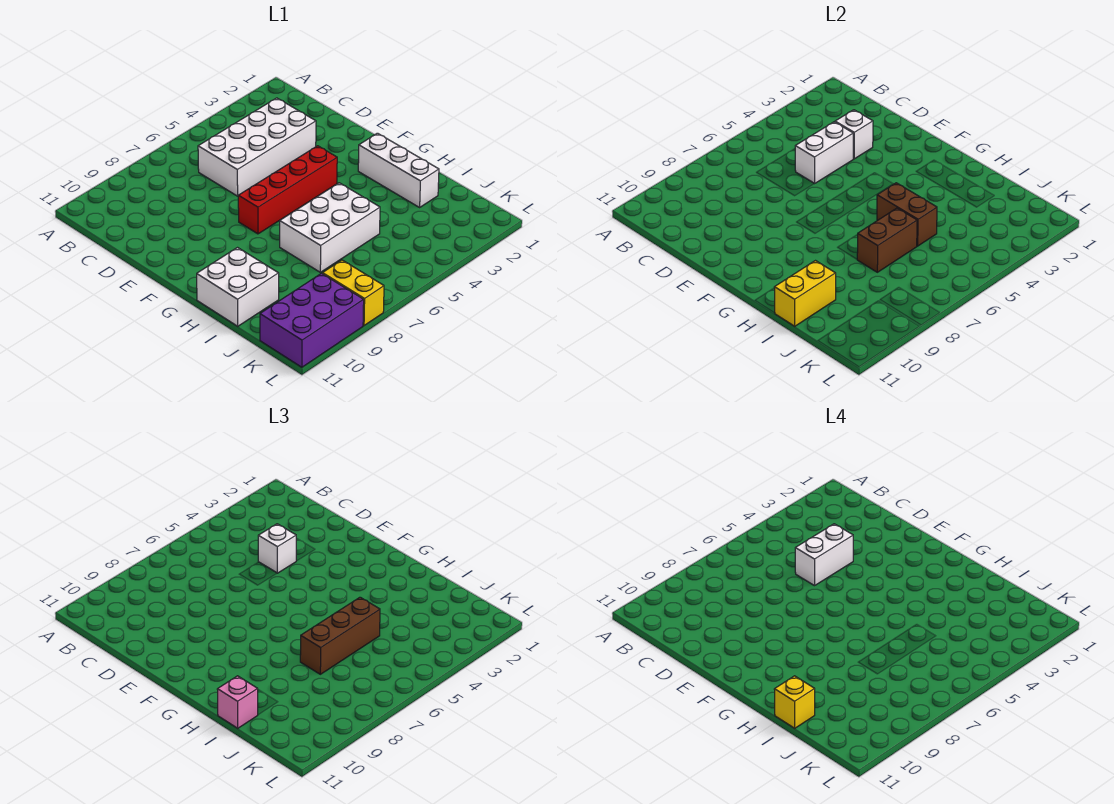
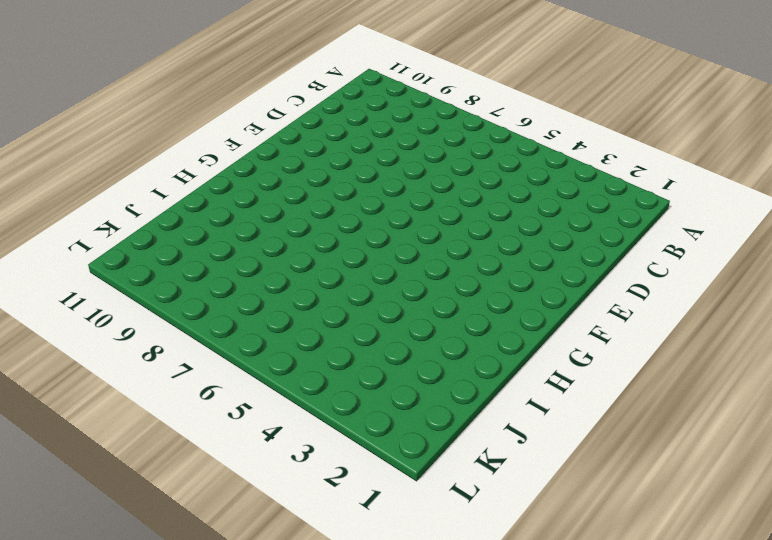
none -> white 2x4 brick [198,98,316,196]
none -> red 1x4 brick [238,146,337,234]
none -> white 1x3 brick [358,133,439,207]

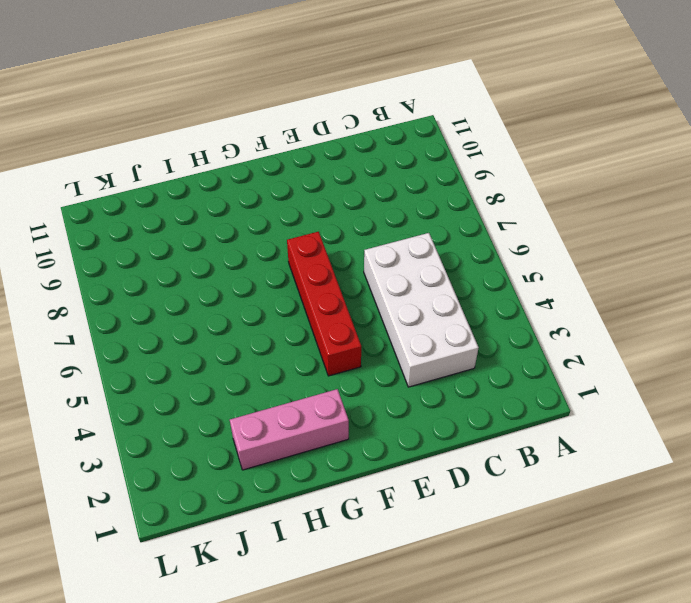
pink 1x3 brick [230,389,349,470] -> white 1x3 brick [358,133,439,207]
none -> white 2x3 brick [280,183,380,272]
none -> white 2x2 brick [197,248,279,326]
none -> yellow 1x2 brick [322,260,384,325]

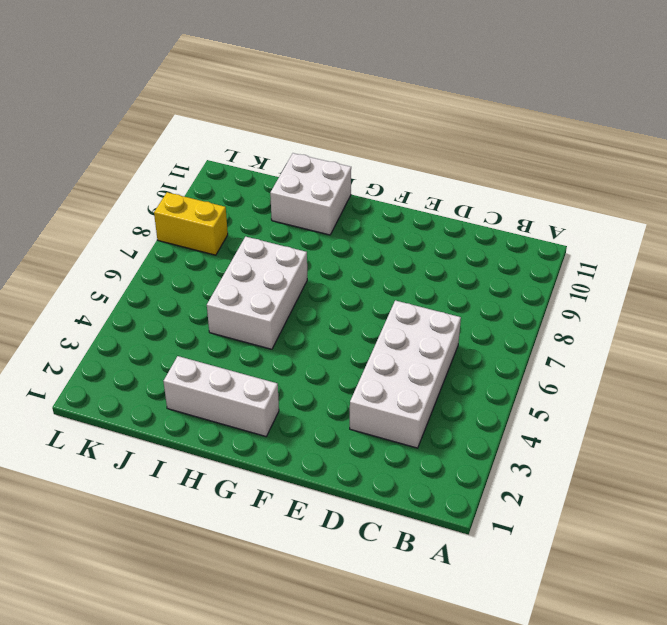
none -> red 1x4 brick [238,146,337,234]
none -> purple 2x3 brick [260,273,364,367]
none -> white 1x1 brick [835,110,873,159]

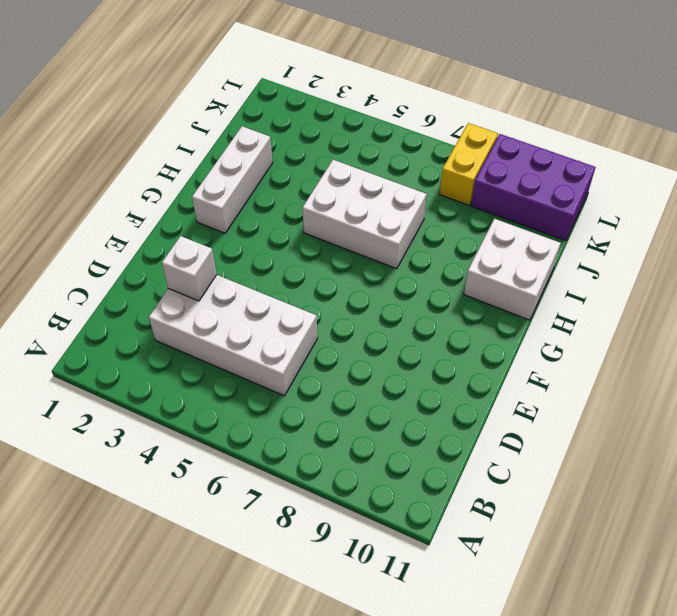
none -> red 1x4 brick [238,146,337,234]
none -> white 1x2 brick [795,122,853,184]
none -> brown 1x2 brick [877,183,937,246]

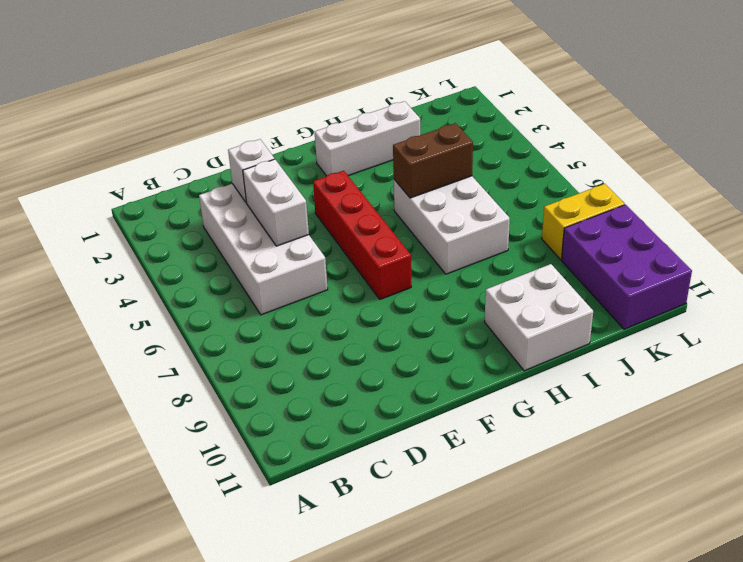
none -> brown 1x2 brick [857,208,917,272]
none -> yellow 1x2 brick [774,261,836,326]
none -> white 1x1 brick [258,524,296,573]

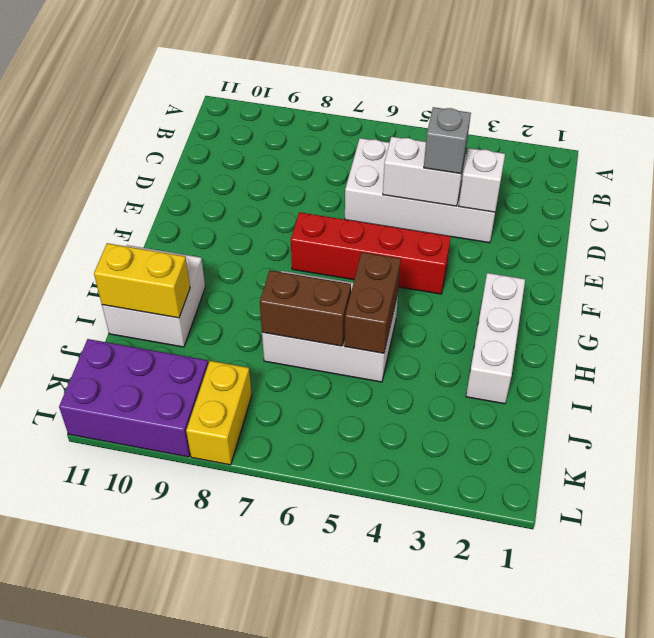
grey 1x1 brick [424,107,471,174] -> white 1x1 brick [258,524,296,573]
none -> brown 1x3 brick [300,597,380,674]
none -> pink 1x1 brick [217,676,258,728]
none -> white 1x2 brick [795,524,853,586]

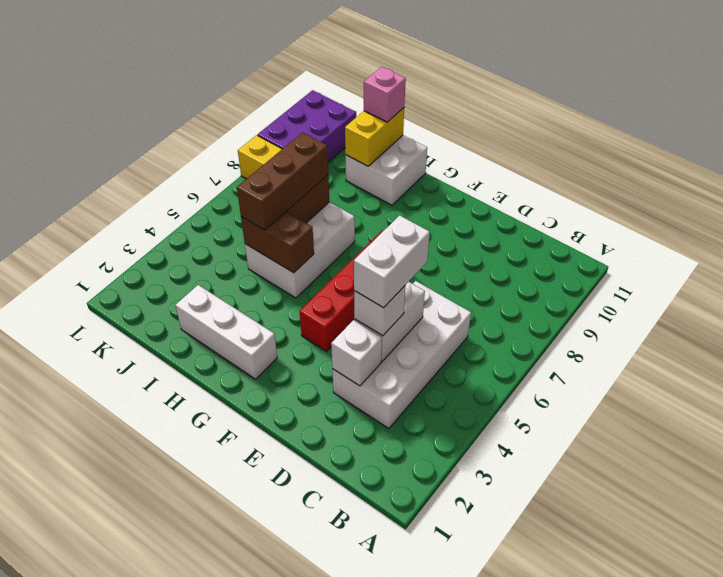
none -> yellow 1x1 brick [774,676,815,728]

